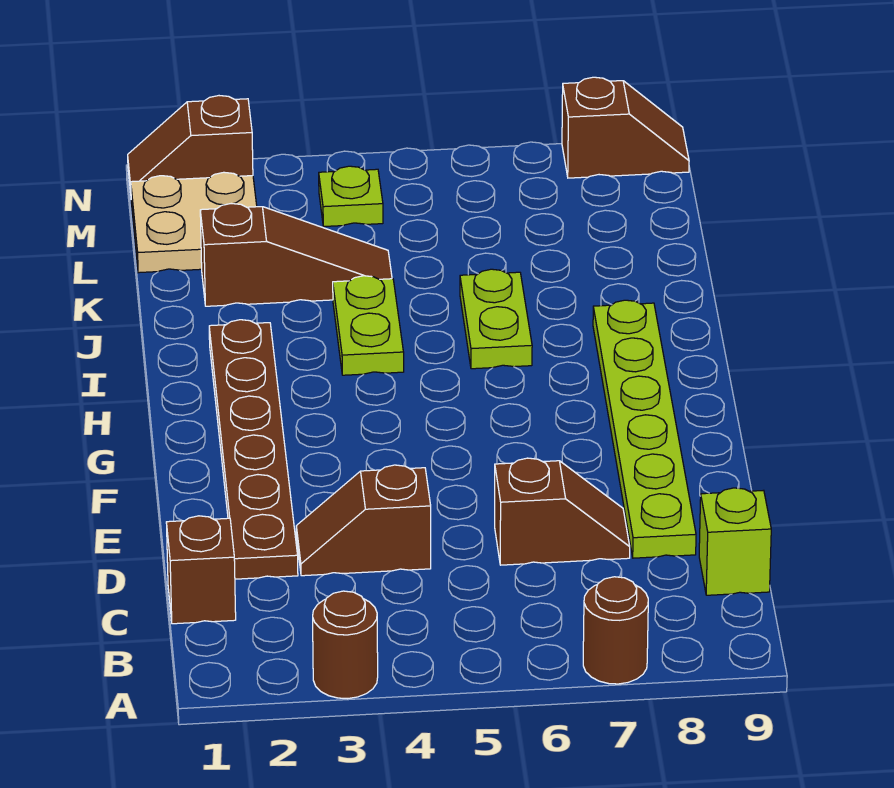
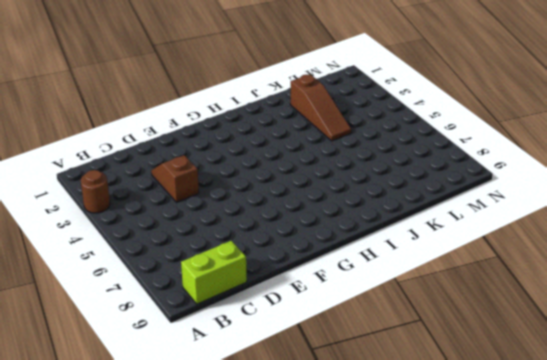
lime 1x2 brick [181,241,247,304] -> lime 1x1 brick [699,488,771,595]
none -> brown 1x1 round brick [583,577,648,684]
none -> brown 1x1 brick [166,516,236,624]
none -> brown 1x6 plate [209,320,298,579]

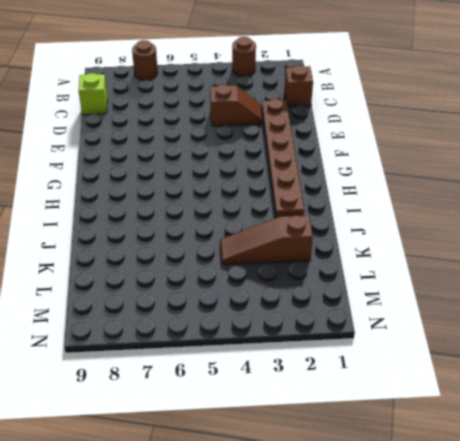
none -> brown 1x2 slope [495,458,630,565]
none -> lime 1x6 plate [593,300,696,558]
none -> lime 1x2 plate [333,276,404,375]

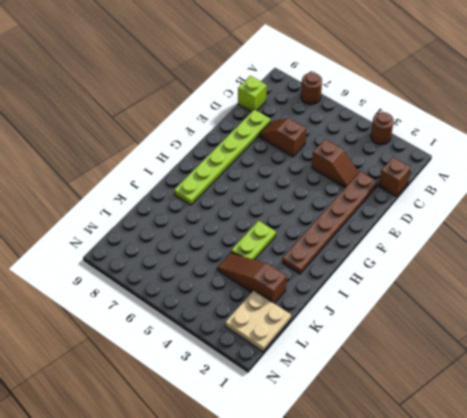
none -> lime 1x2 plate [460,269,532,369]
none -> lime 1x1 plate [319,166,383,226]
none -> brown 1x2 slope [128,96,253,193]

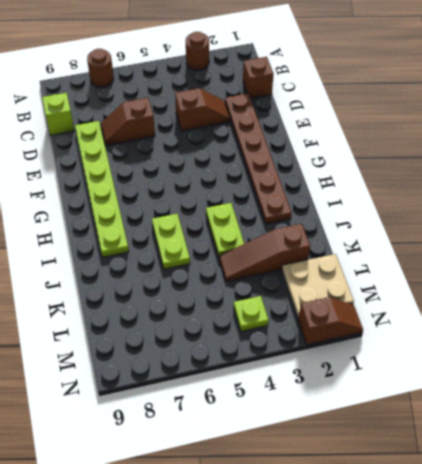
none -> brown 1x2 slope [562,77,689,178]

